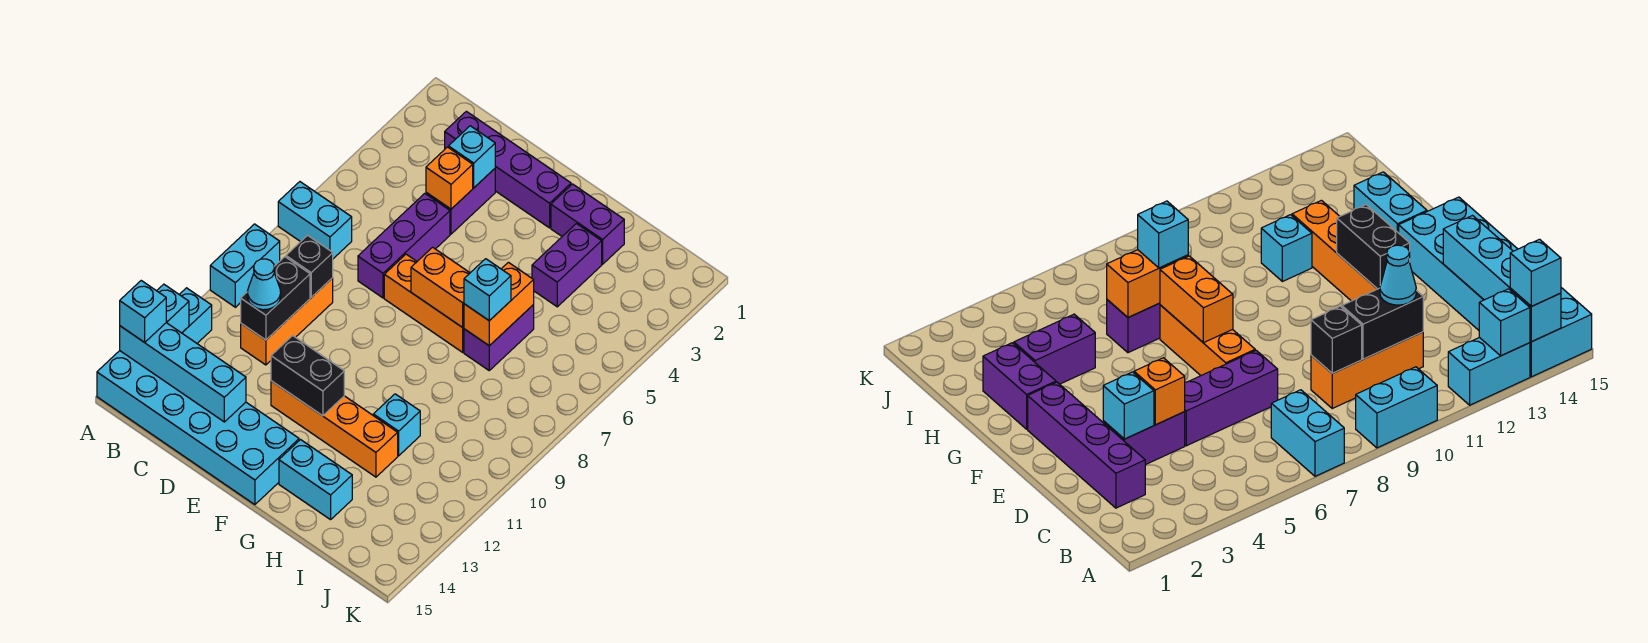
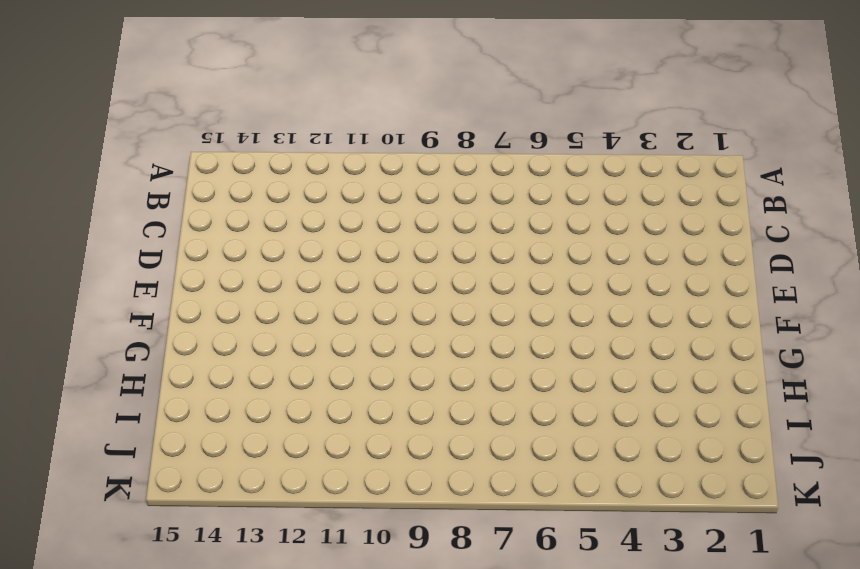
none -> cyan 1x2 brick [278,182,352,259]
none -> cyan 1x2 brick [210,224,280,307]
none -> cyan 1x2 brick [179,288,212,343]

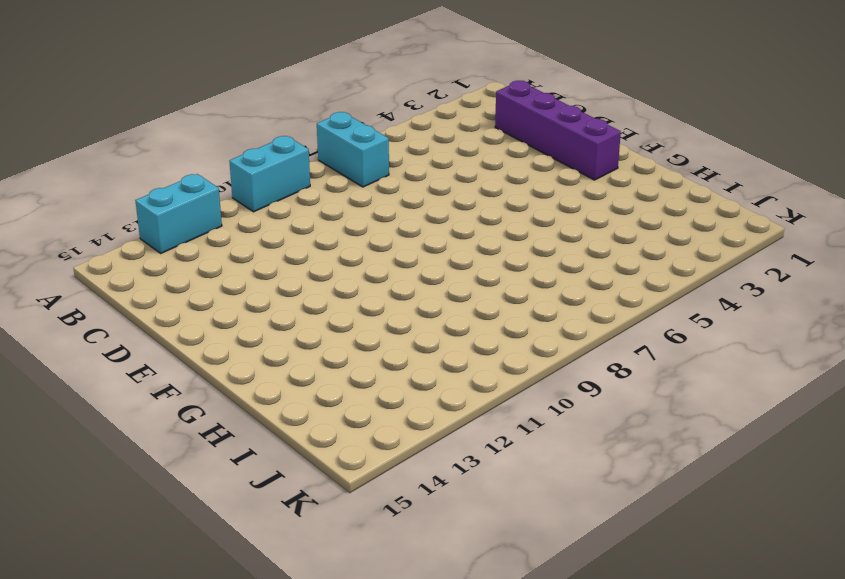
none -> cyan 2x6 brick [97,351,299,505]
none -> orange 1x3 brick [241,278,333,365]
none -> purple 1x2 brick [426,169,495,234]

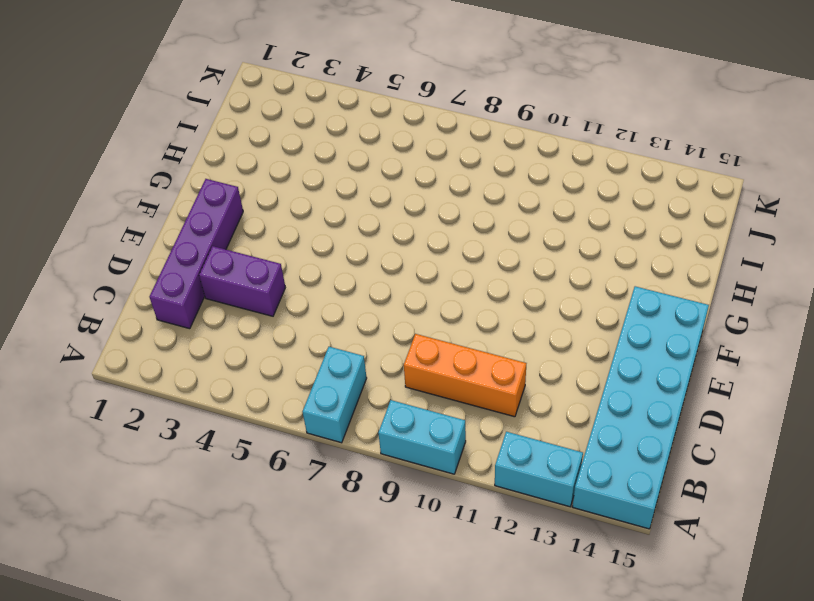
none -> purple 1x3 brick [358,194,450,298]
none -> orange 1x3 brick [384,254,464,352]
none -> orange 1x4 brick [271,381,398,477]

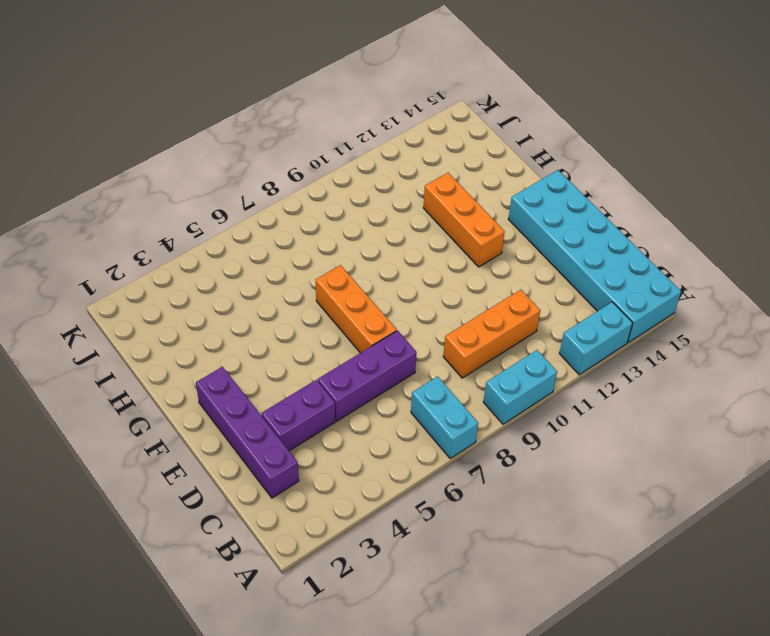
orange 1x3 brick [423,173,505,267] -> orange 1x4 brick [271,381,398,477]
none -> purple 1x2 brick [551,184,624,264]
none -> cyan 1x2 brick [279,440,352,520]
none -> purple 1x2 brick [532,224,602,307]

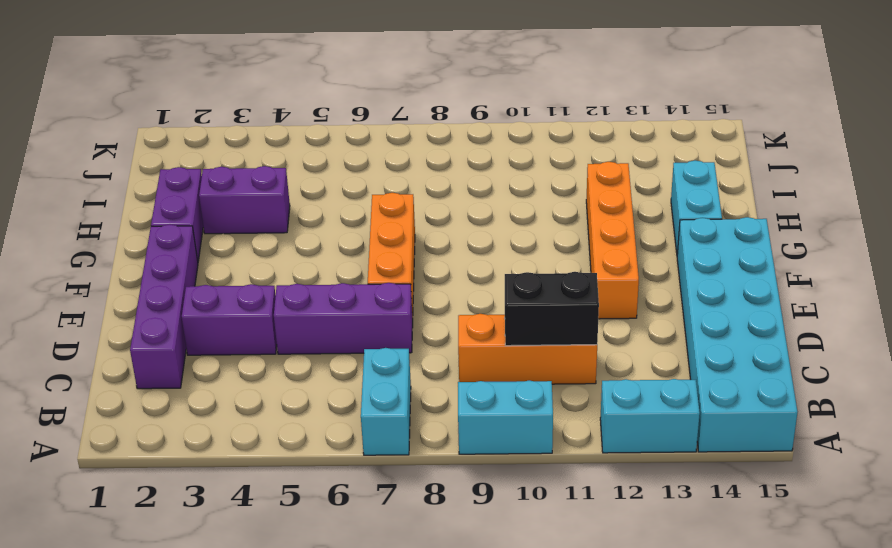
none -> purple 1x2 brick [464,305,534,370]
none -> cyan 1x1 brick [373,394,420,456]
none -> cyan 1x1 brick [157,284,189,333]

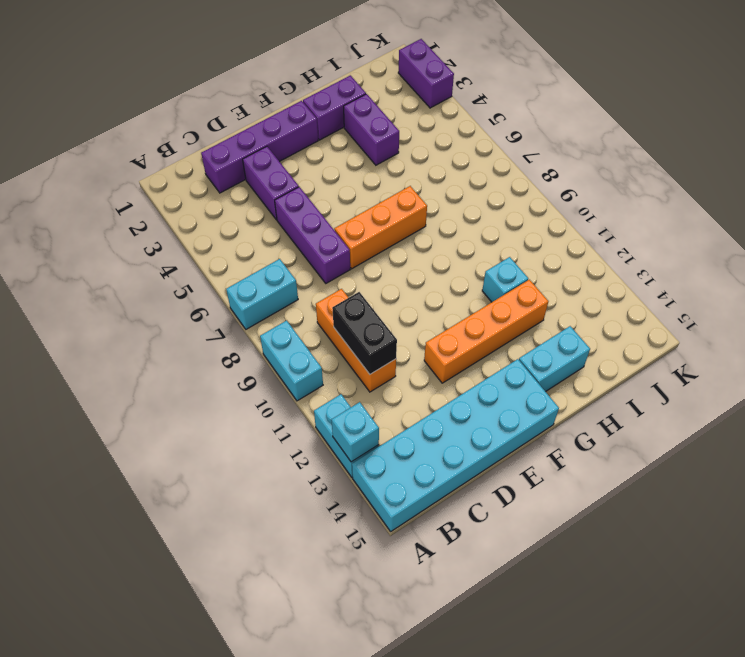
purple 1x2 brick [398,39,454,108] -> purple 1x2 brick moved to [464,305,534,370]
none -> cyan 1x4 brick [120,323,246,422]
none -> black 1x1 brick [286,235,333,297]
none -> cyan 1x1 brick [449,126,495,188]

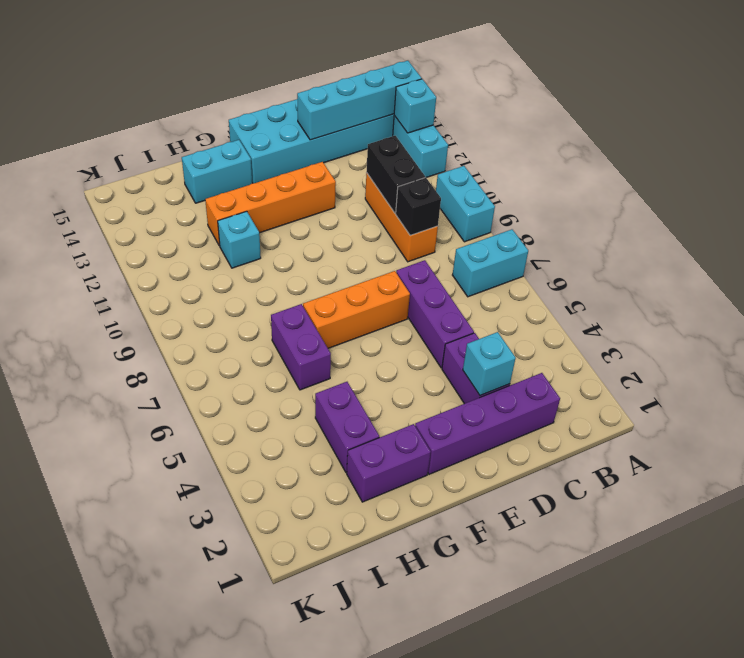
none -> orange 1x1 brick [426,147,473,209]
none -> black 1x2 brick [271,336,344,416]
none -> orange 1x2 brick [411,247,470,327]

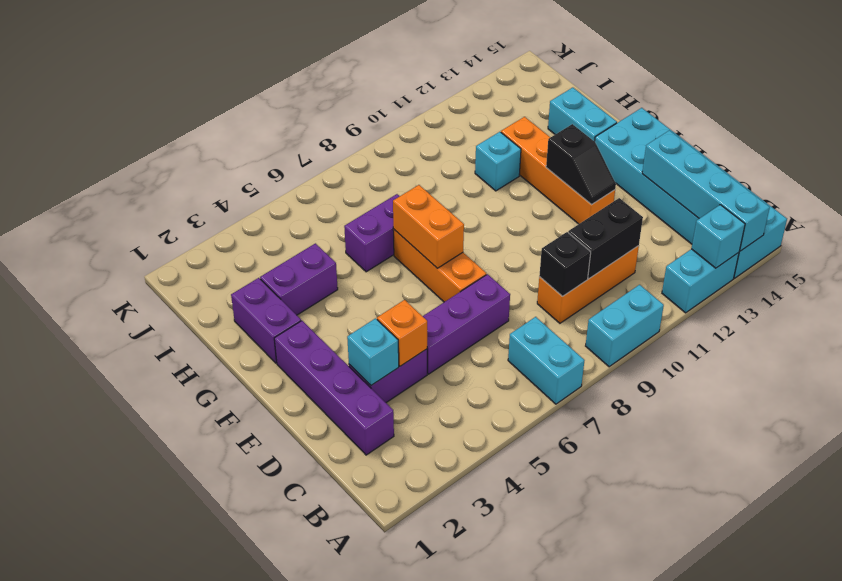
black 1x2 slope [546,124,616,205] -> black 1x2 brick [271,336,344,416]
none -> orange 1x2 brick [464,262,534,346]
none -> cyan 1x1 brick [120,281,166,342]
none -> cyan 1x1 cone [247,259,281,310]

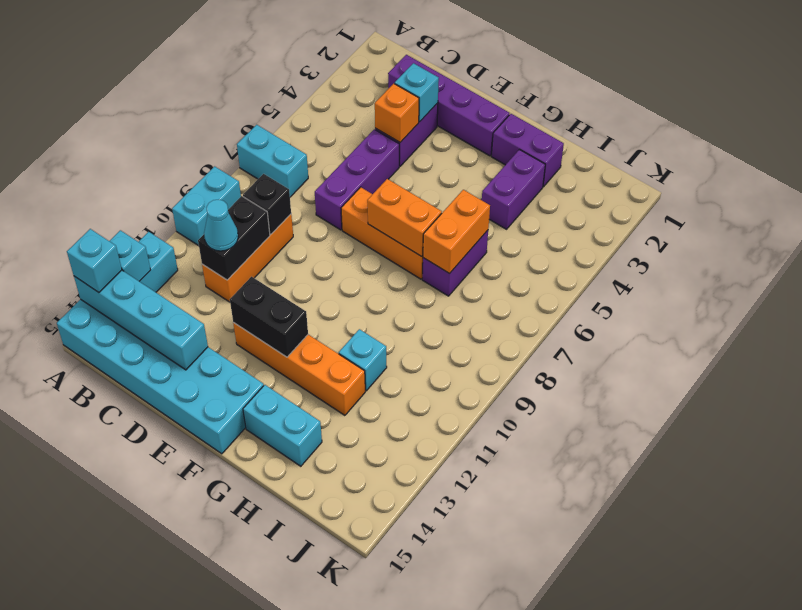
none -> cyan 1x1 brick [464,259,511,321]

